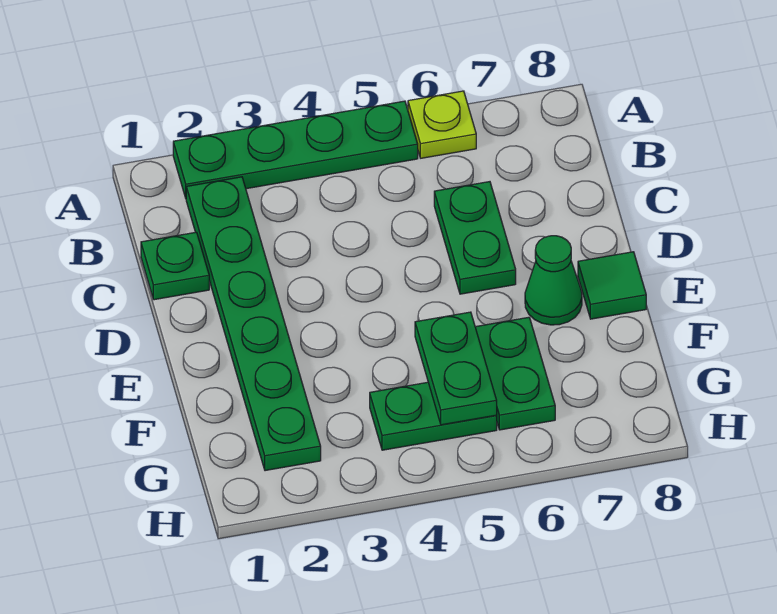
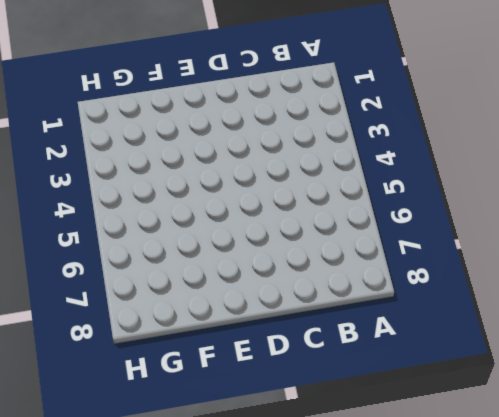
none -> green 1x4 plate [173,101,418,198]
none -> lime 1x1 plate [408,91,476,158]

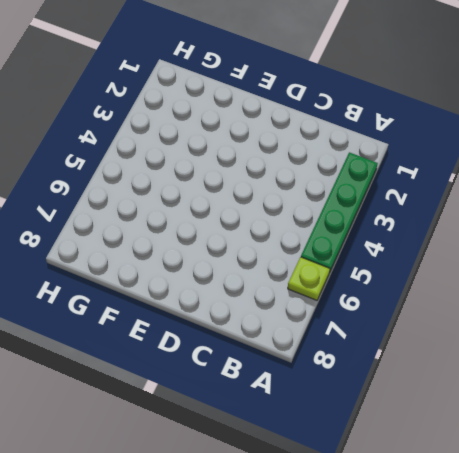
none -> green 1x6 plate [186,177,321,471]
none -> green 1x1 plate [141,232,209,300]

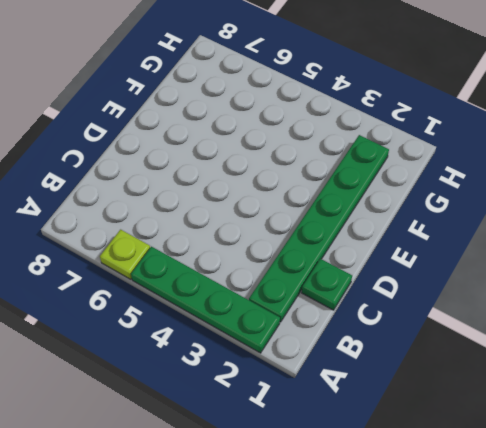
none -> green 1x2 plate [434,182,516,294]
none -> green 1x1 cone [525,236,582,325]

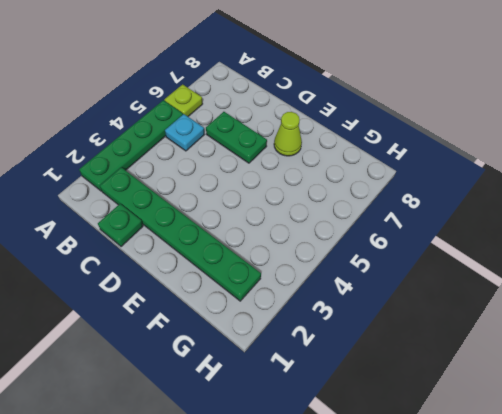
cyan 1x1 plate [165,114,204,151] -> none
lime 1x1 cone [274,112,302,156] -> green 1x1 cone [525,236,582,325]
none -> green 1x1 tile [578,252,646,319]
none -> green 1x2 plate [475,317,555,430]

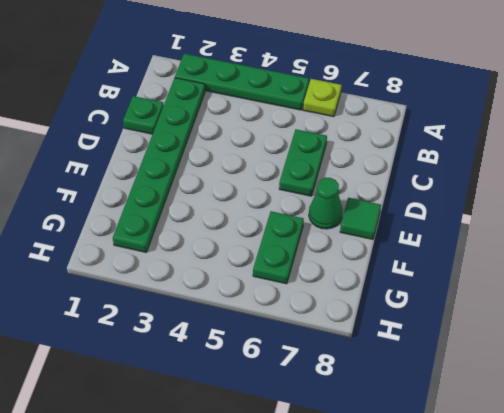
none -> green 1x2 plate [370,382,497,450]
none -> green 1x2 plate [415,312,497,425]

